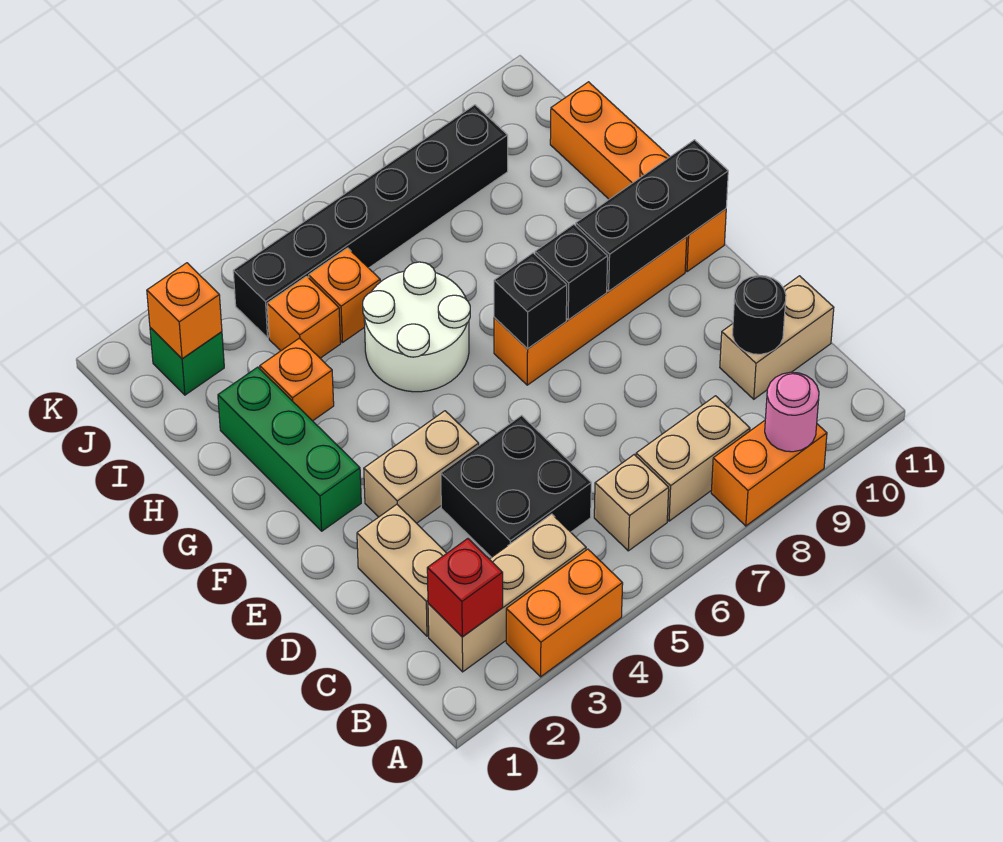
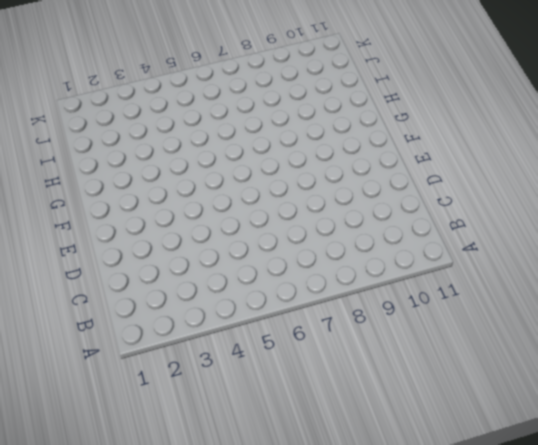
none -> orange 1x2 brick [506,549,623,677]
none -> orange 1x2 brick [711,421,827,526]
none -> tan 1x3 brick [428,514,586,672]

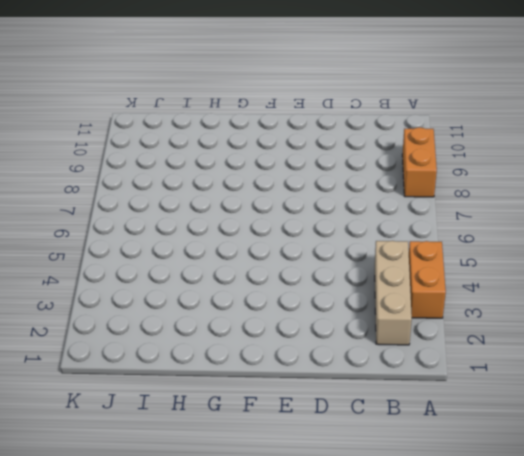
none -> tan 1x1 brick [594,455,669,551]
none -> tan 1x2 brick [636,396,750,521]
none -> tan 1x2 brick [357,504,447,636]

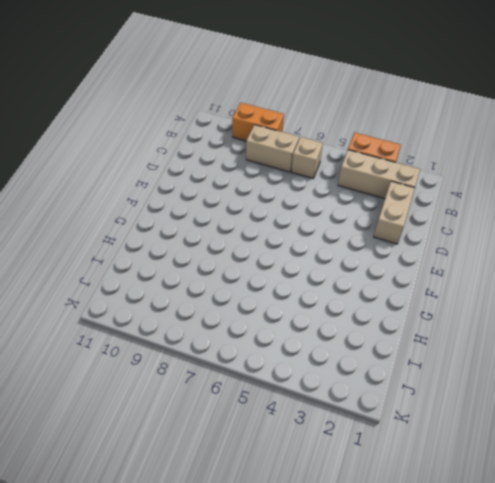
none -> black 2x2 brick [441,415,591,558]
none -> tan 1x2 brick [720,276,834,399]
none -> tan 1x2 brick [364,411,479,523]

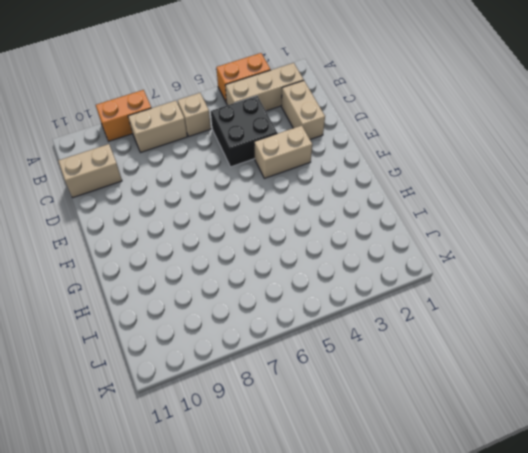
none -> green 1x3 brick [218,367,361,531]
none -> orange 1x4 brick [494,237,687,385]
none -> orange 1x4 brick [550,82,726,272]

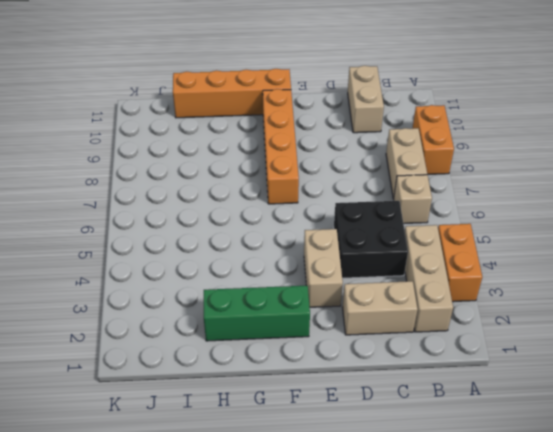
none -> white 2x2 round brick [363,262,470,392]
none -> orange 1x1 brick [260,338,334,421]
none -> orange 1x1 brick [267,276,341,358]

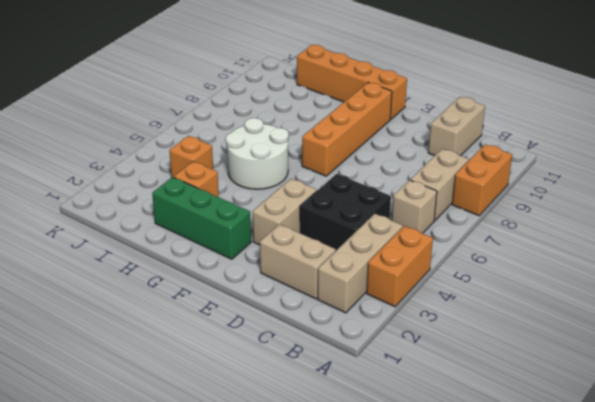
none -> orange 1x1 brick [309,248,380,342]
none -> green 1x1 brick [150,328,224,395]
none -> black 1x6 brick [233,105,508,338]

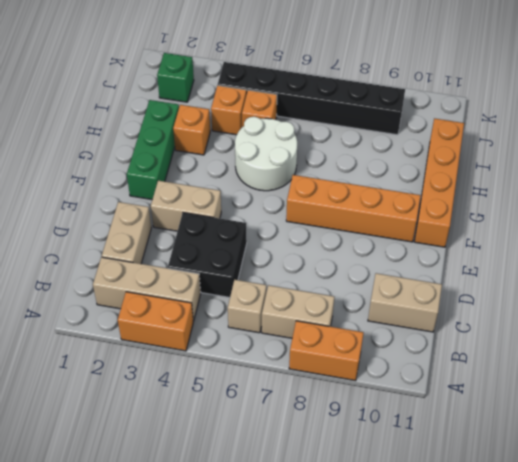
none -> pink 1x1 round brick [765,372,819,452]
none -> red 1x1 brick [427,539,503,637]
none -> black 1x1 round brick [732,276,786,354]

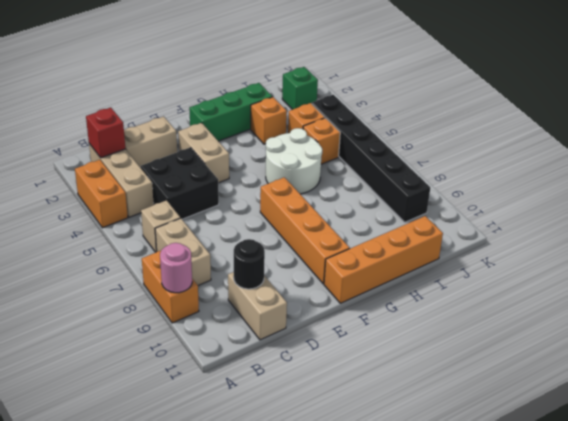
none -> black 1x1 brick [494,253,567,349]
none -> black 1x1 brick [535,224,608,320]
none -> black 1x3 brick [576,140,728,291]

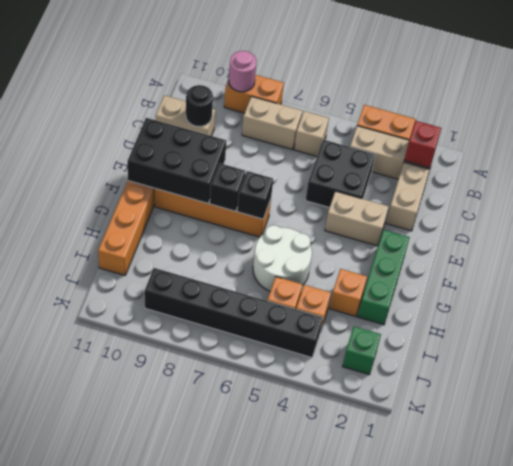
black 2x3 brick [127,118,226,203] -> black 1x3 brick [576,140,728,291]
none -> orange 1x1 brick [147,263,222,359]

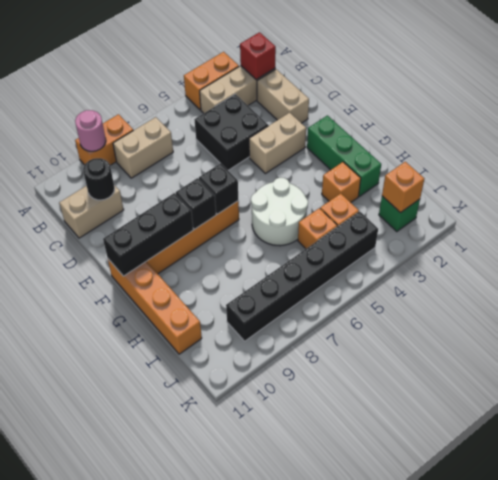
none -> tan 1x1 brick [594,455,669,551]

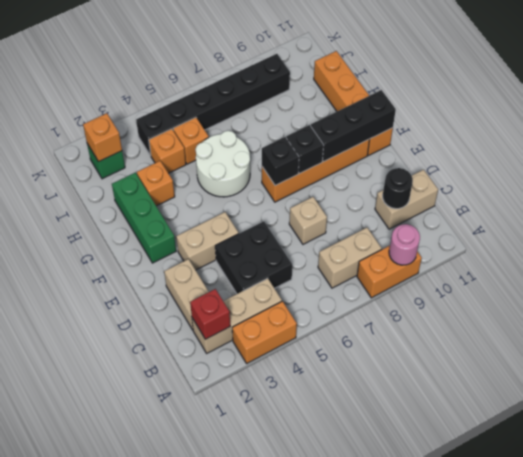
tan 1x1 brick [289,197,327,244] -> tan 1x1 brick moved to [594,455,669,551]

